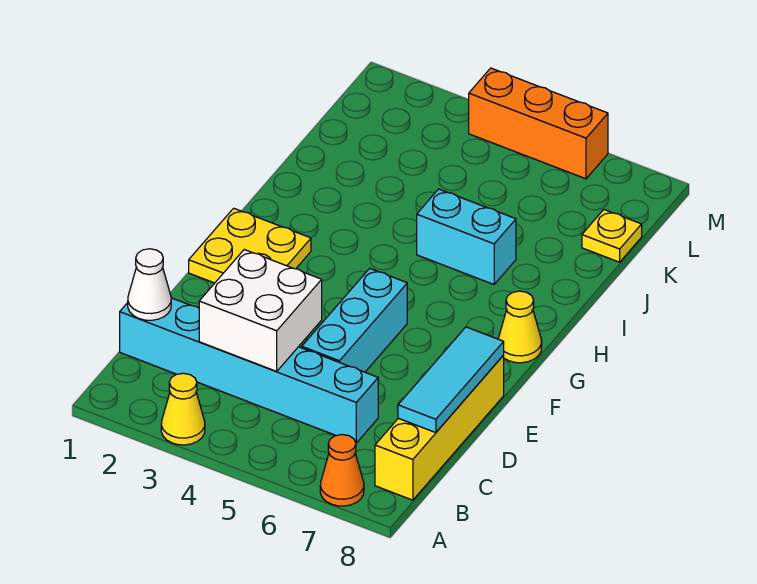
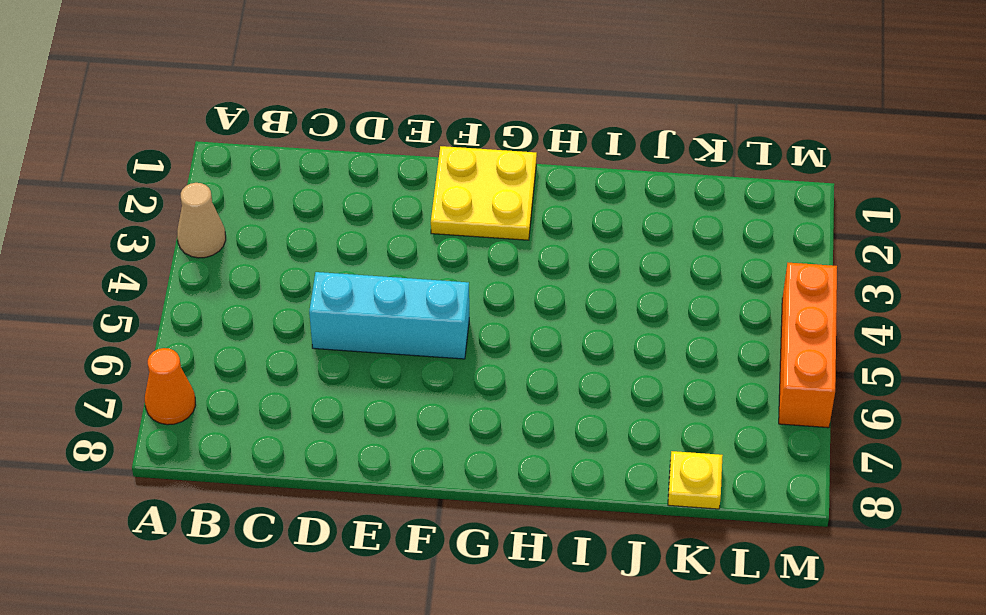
tan 1x1 cone [177,183,226,258] -> yellow 1x1 cone [161,373,205,445]
none -> yellow 1x4 brick [375,355,504,500]
none -> cyan 1x6 brick [120,298,378,443]
none -> yellow 1x1 cone [498,291,542,363]

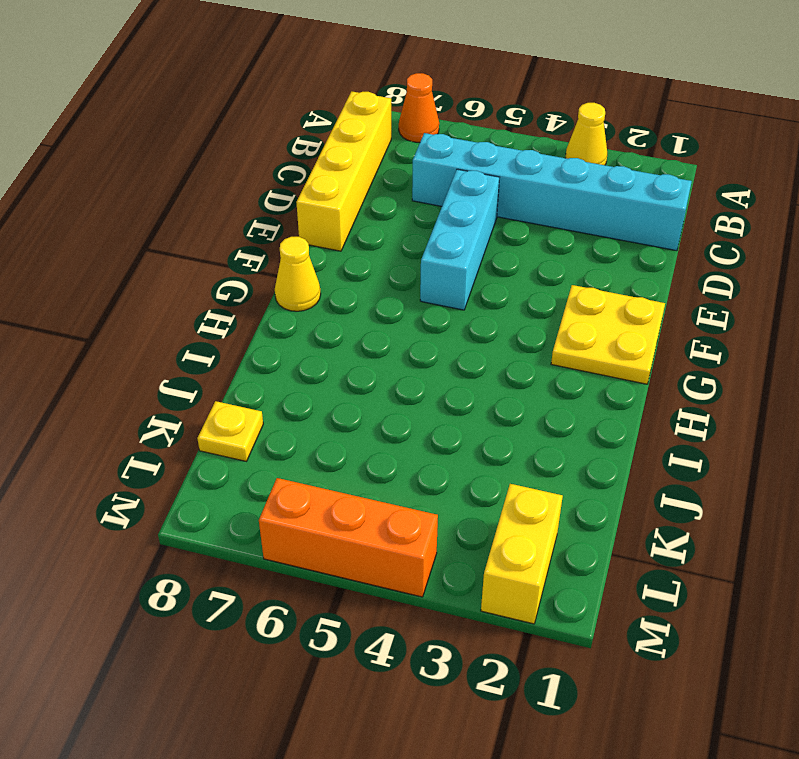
yellow 1x2 brick [481,484,563,624] -> none
none -> cyan 1x2 brick [417,189,516,284]
none -> white 1x1 cone [128,249,171,320]
none -> white 2x2 brick [199,250,322,371]

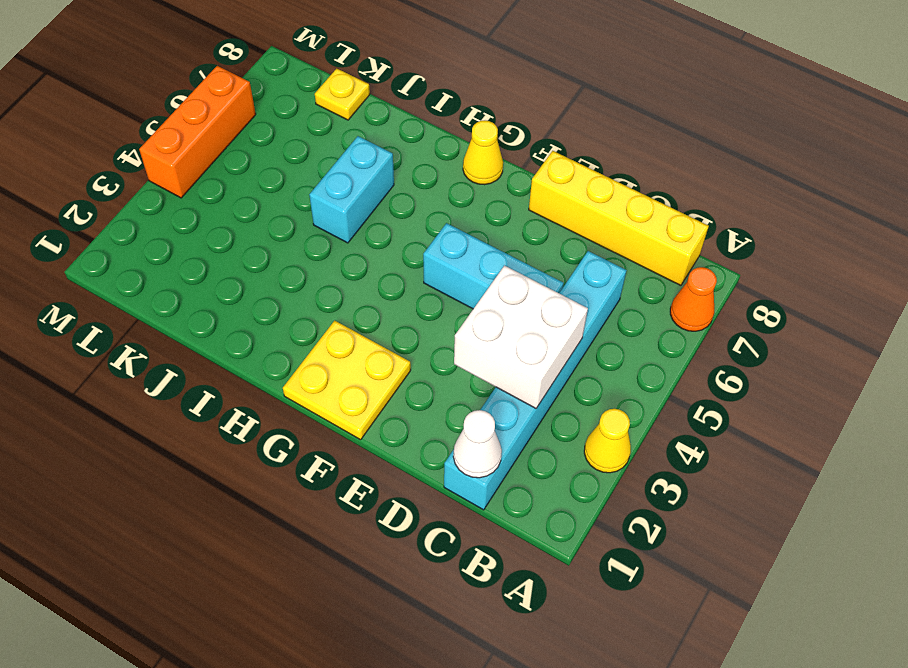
none -> cyan 1x3 tile [398,327,504,433]

